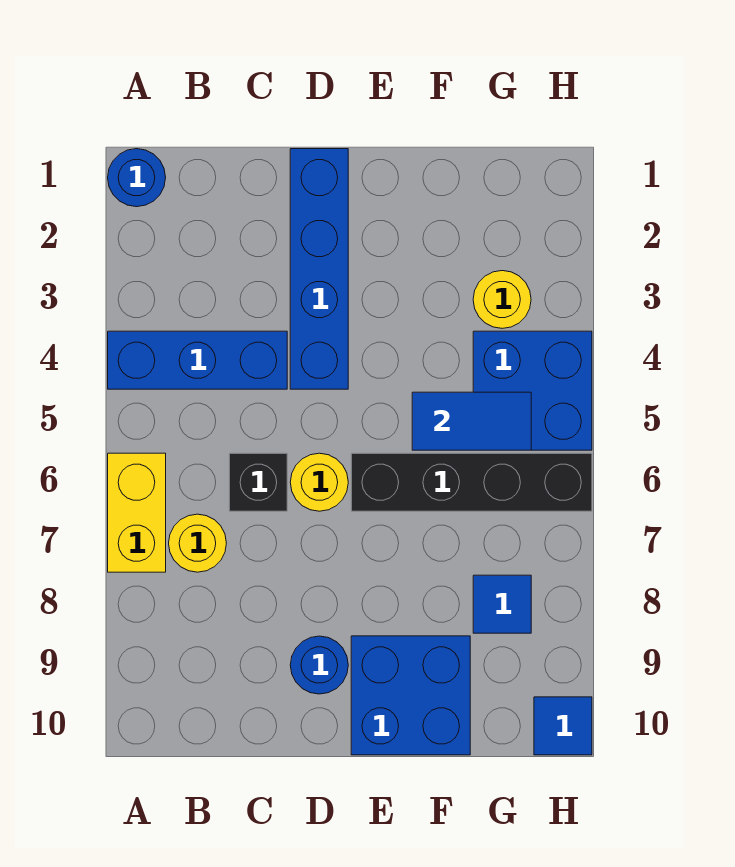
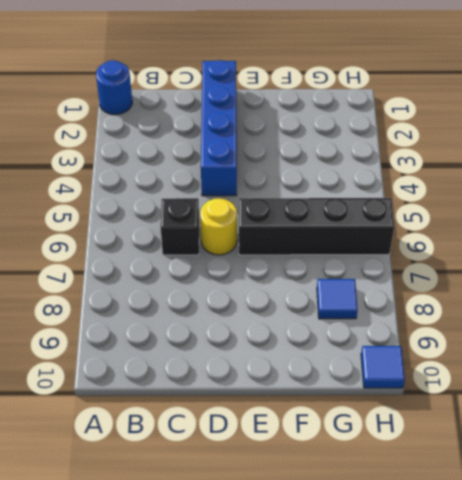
none -> blue 1x3 brick [108,331,287,389]
none -> yellow 1x2 brick [108,453,166,572]
none -> yellow 1x1 round brick [169,514,226,572]

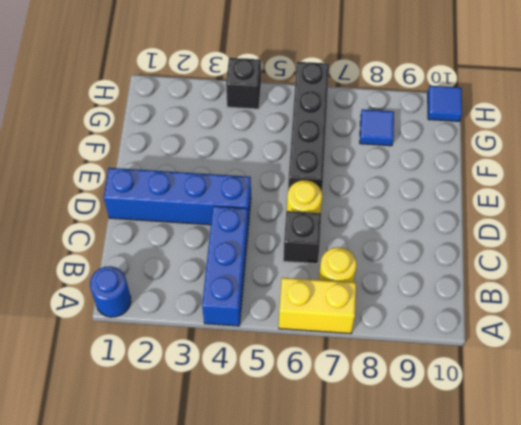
black 1x1 brick [226,58,261,109] -> blue 2x2 brick [473,331,592,450]
none -> blue 1x1 round brick [290,636,348,694]
none -> blue 2x2 brick [351,636,470,755]
none -> yellow 1x1 round brick [473,271,531,328]

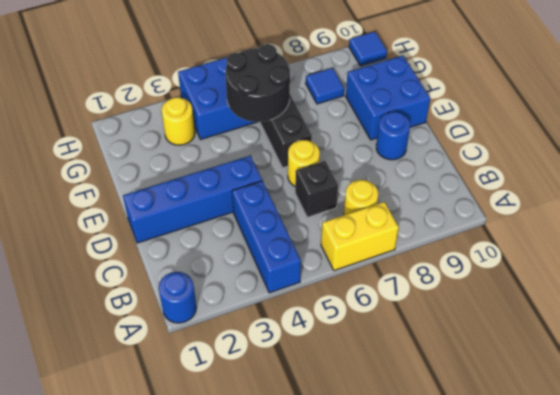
black 2x2 round brick [225,44,290,122] -> blue 1x2 tile [412,392,531,450]

